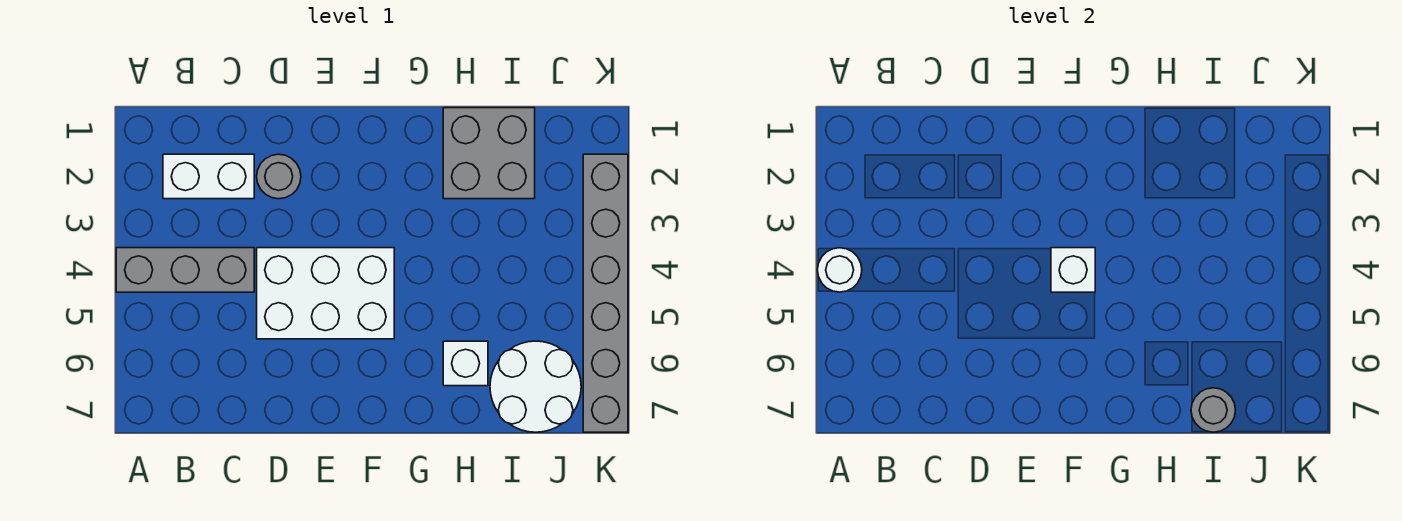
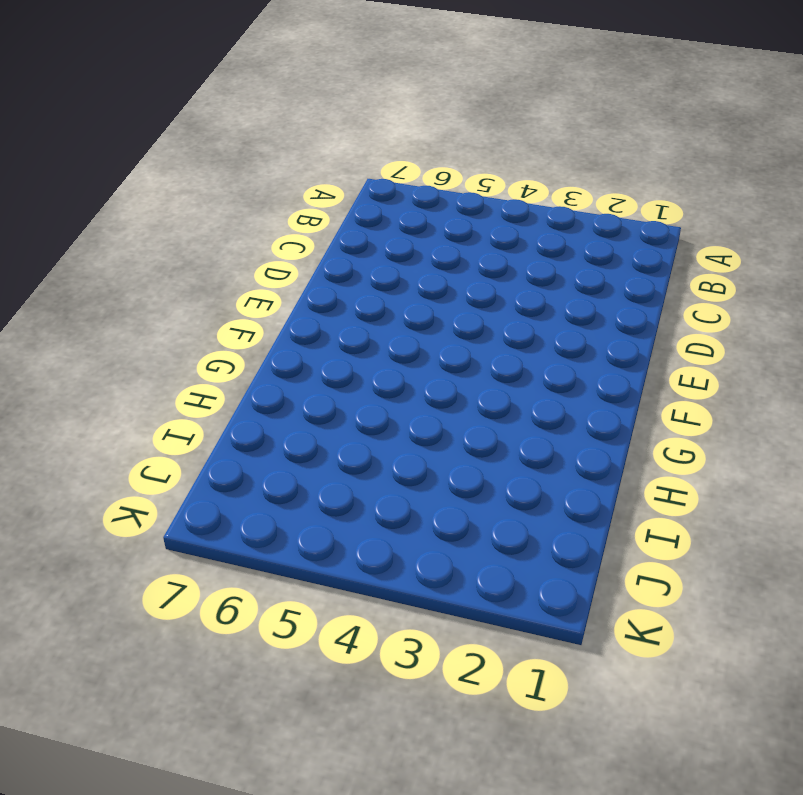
none -> grey 1x3 brick [116,248,254,292]
none -> white 1x2 brick [163,154,254,199]

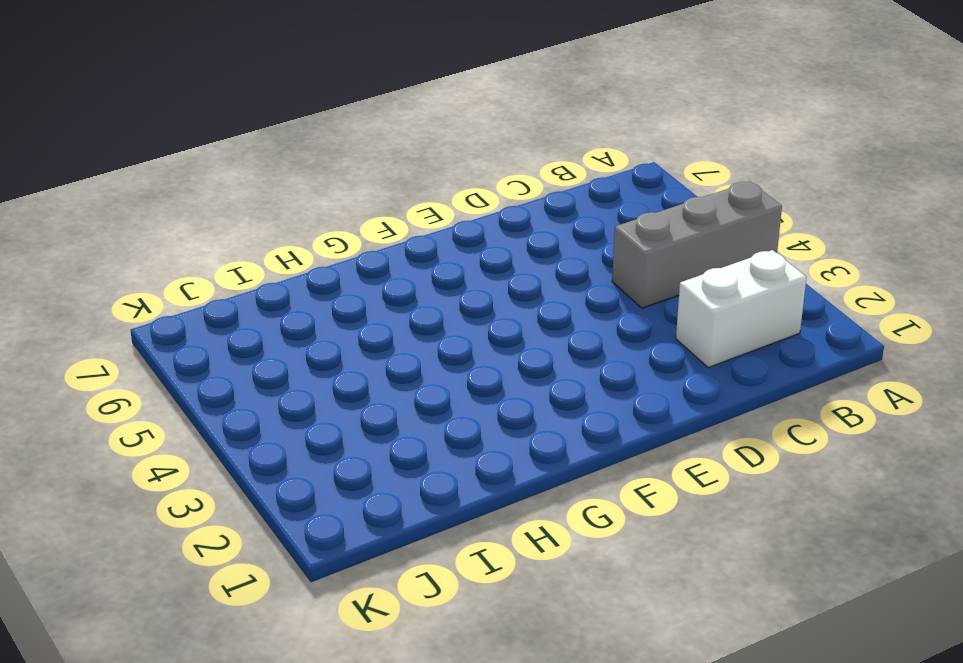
none -> grey 1x1 round brick [257,154,301,199]
none -> white 2x3 brick [257,248,394,339]

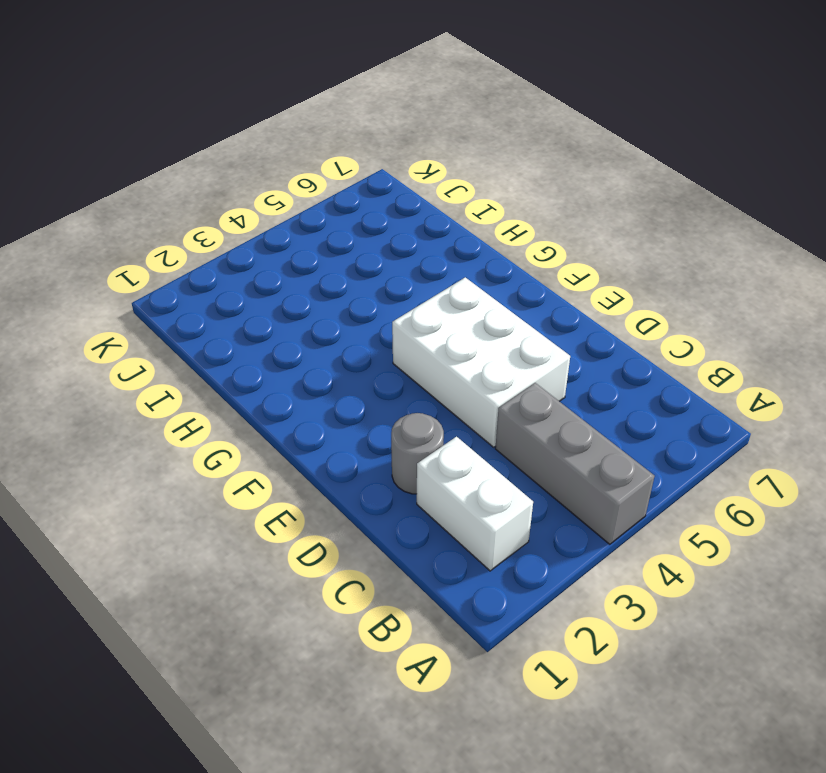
none -> grey 2x2 brick [443,108,535,199]
none -> white 1x1 brick [443,341,488,386]

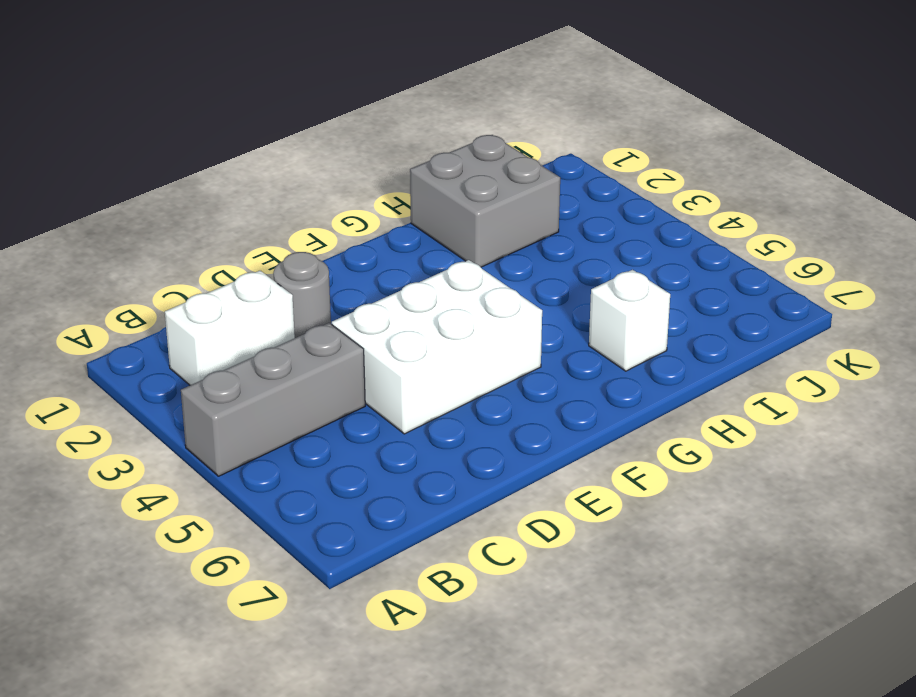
none -> white 2x2 round brick [490,341,581,432]
none -> grey 1x6 brick [583,154,628,432]

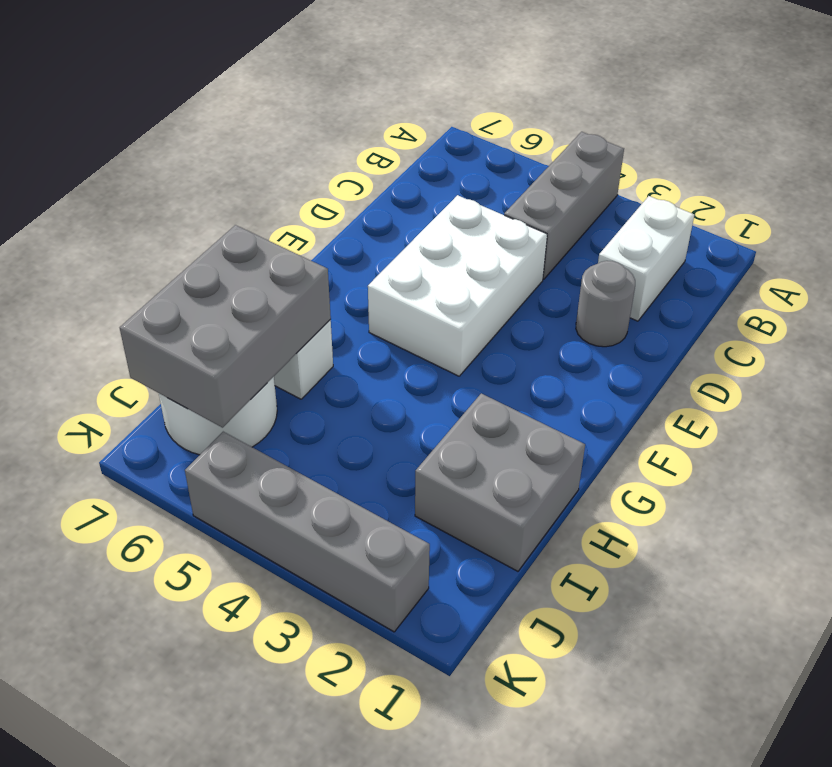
grey 2x3 brick [120,225,331,428] -> grey 1x1 round brick [1191,388,1235,432]
grey 1x4 brick [185,432,430,632] -> grey 1x6 brick [583,154,628,432]
none -> white 1x1 round brick [818,248,862,292]
none -> white 1x1 brick [1051,248,1095,292]

